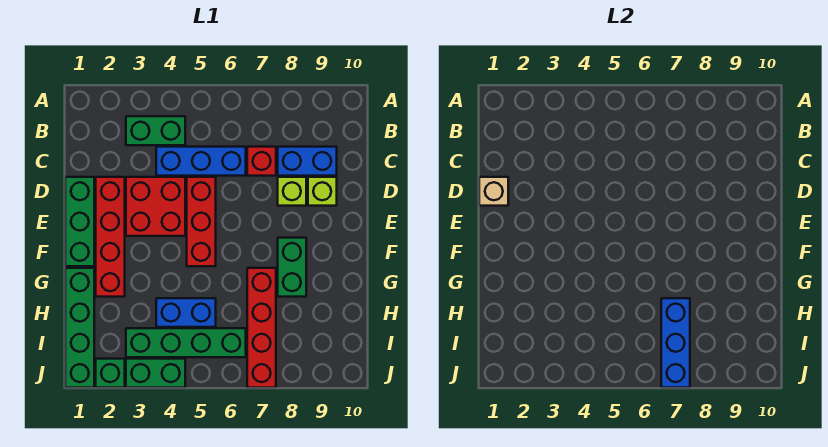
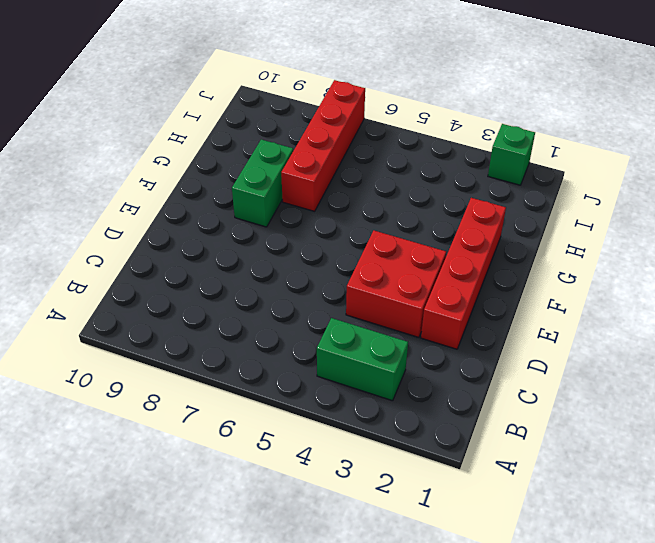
none -> blue 1x3 brick [156,147,246,176]
none -> red 1x1 brick [247,147,276,176]
none -> blue 1x2 brick [278,147,337,176]

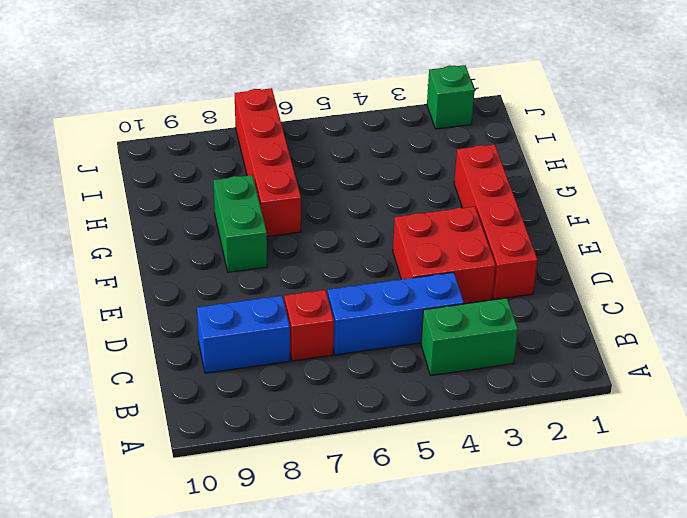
none -> green 1x3 brick [65,177,94,266]
none -> red 1x3 brick [187,177,216,266]
none -> lime 1x1 brick [278,177,306,206]

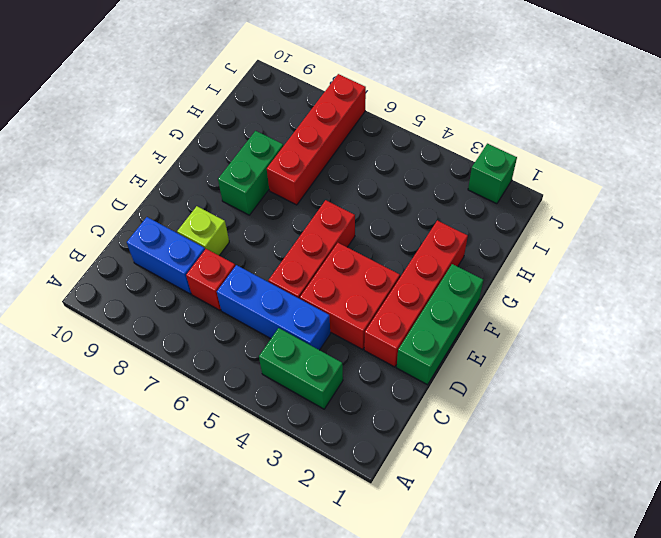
none -> lime 1x1 brick [308,177,337,206]
none -> green 1x4 brick [65,268,94,388]
none -> blue 1x2 brick [156,298,216,327]

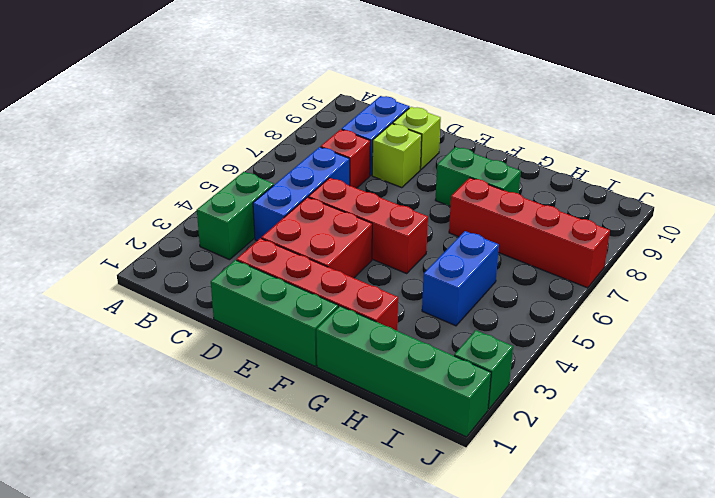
none -> green 1x4 brick [126,328,246,357]
none -> green 1x2 brick [126,359,185,388]
none -> tan 1x1 brick [479,177,508,206]

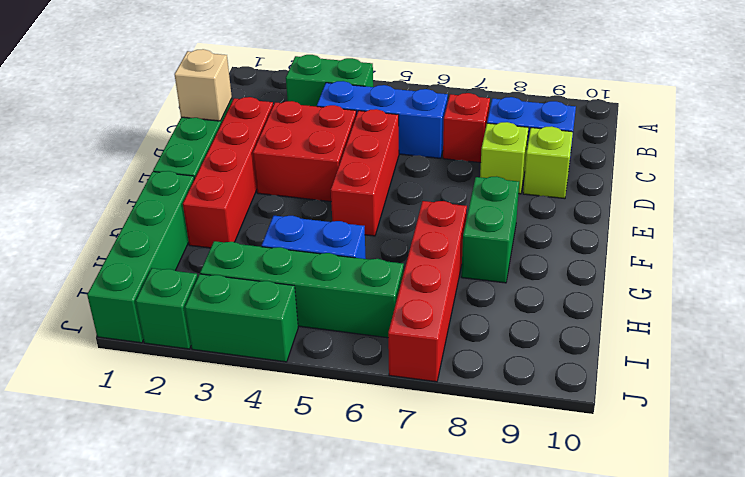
none -> blue 1x3 brick [661,298,690,388]

